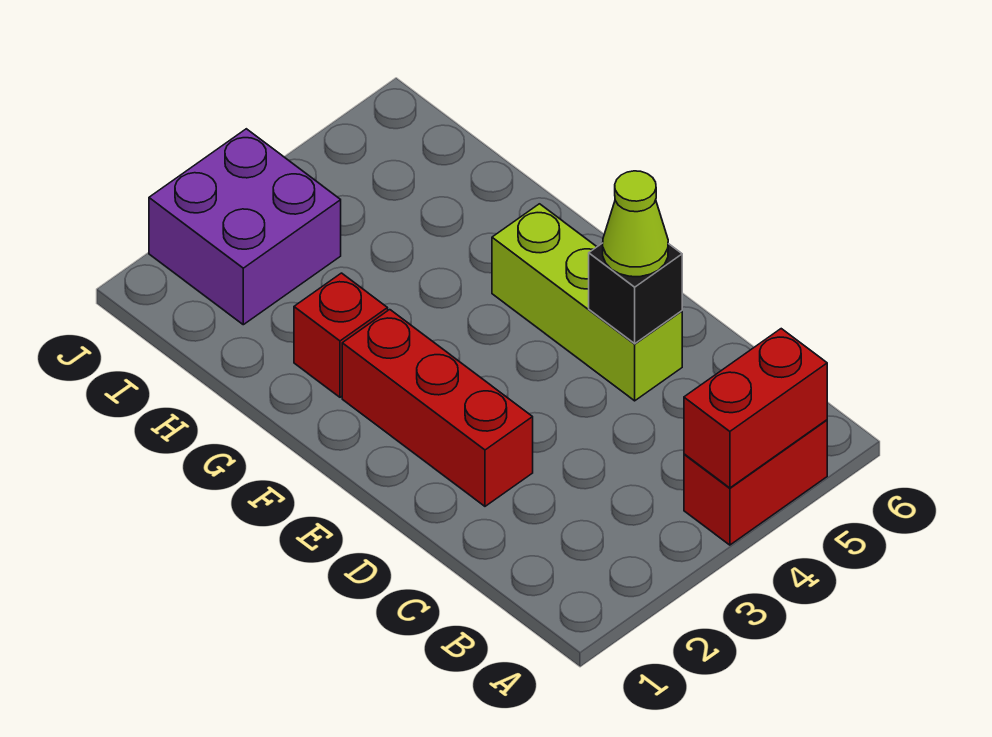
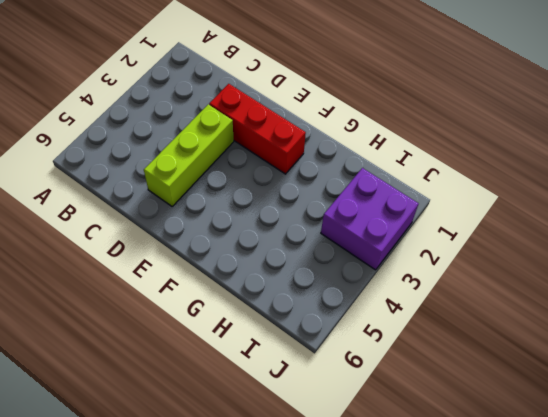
lime 1x3 brick [144,104,234,206] -> lime 1x3 brick turned to [492,204,682,401]
none -> red 1x2 brick [684,420,827,545]
none -> red 1x1 brick [294,273,388,397]

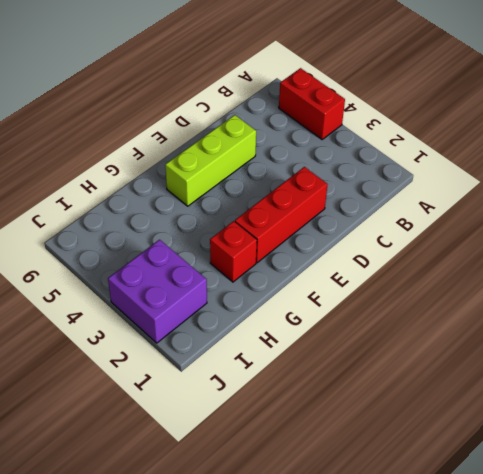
none -> red 1x2 brick [684,329,827,488]
none -> black 1x1 brick [589,243,682,344]

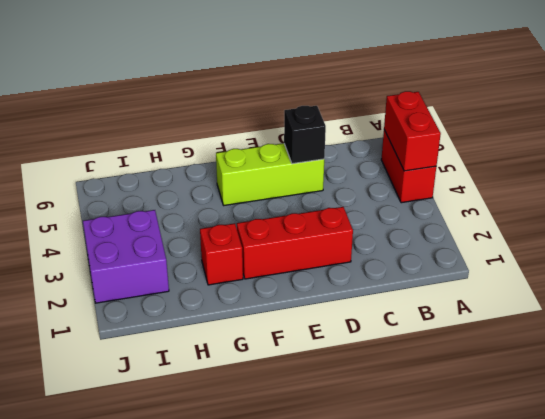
none -> lime 1x1 cone [603,171,668,277]

